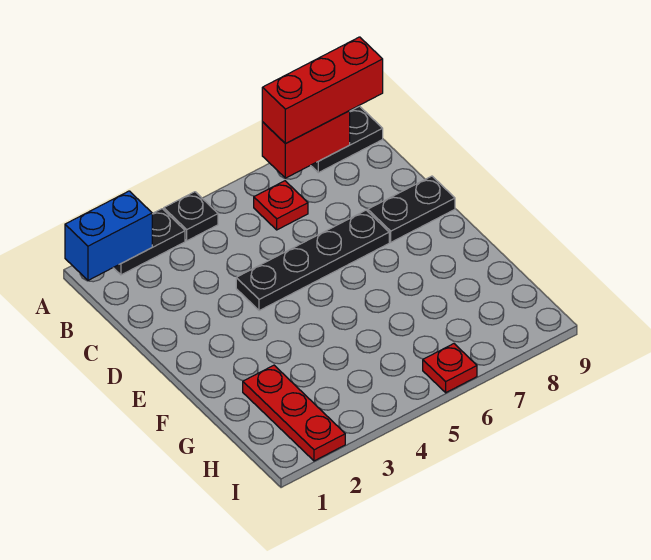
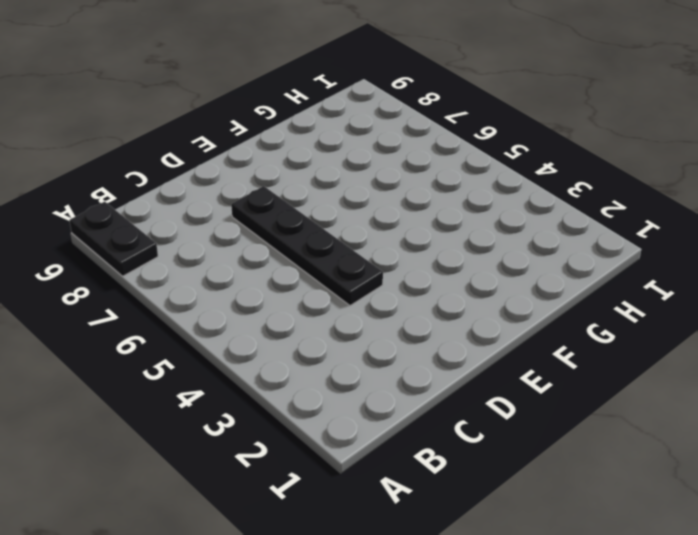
none -> black 1x2 plate [113,209,185,275]
none -> black 1x1 plate [164,192,218,241]

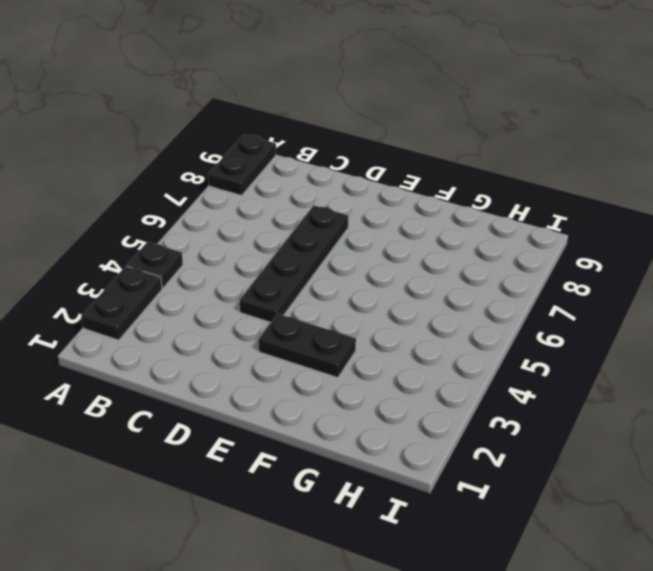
black 1x2 plate [258,314,356,378] -> black 1x2 plate turned to [368,176,455,242]
none -> red 1x1 plate [254,181,308,230]
none -> red 1x3 plate [243,365,345,461]

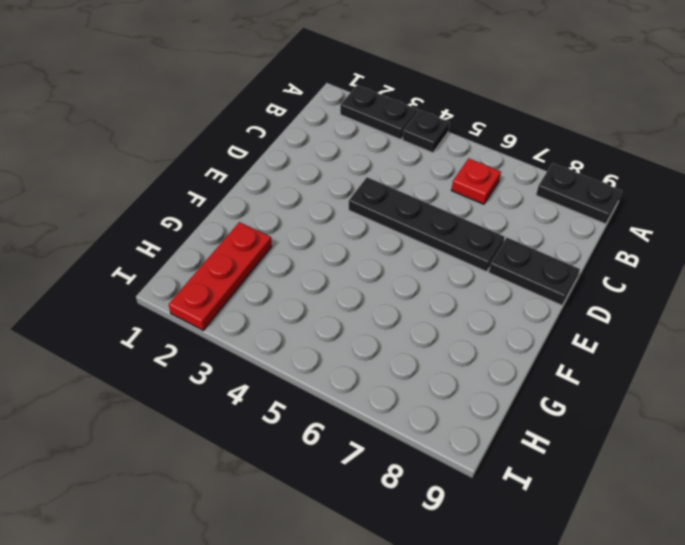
none -> red 1x1 plate [423,344,477,393]
none -> blue 1x2 brick [65,191,152,280]

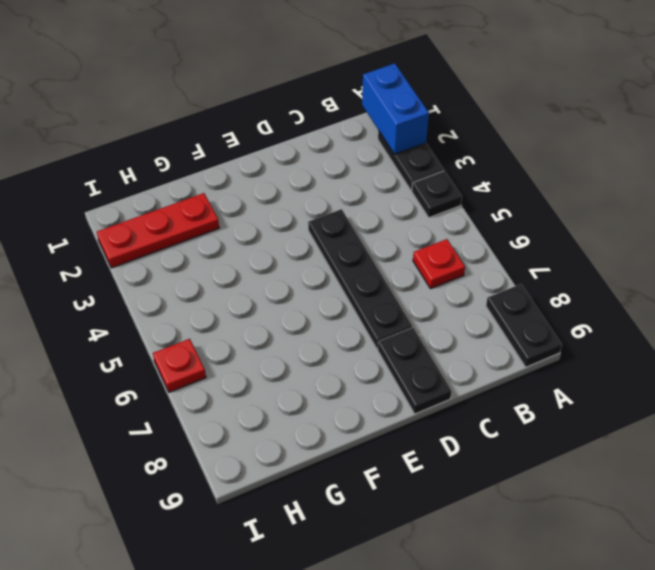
none -> red 1x2 brick [262,111,350,178]
none -> red 1x3 brick [262,37,383,144]

